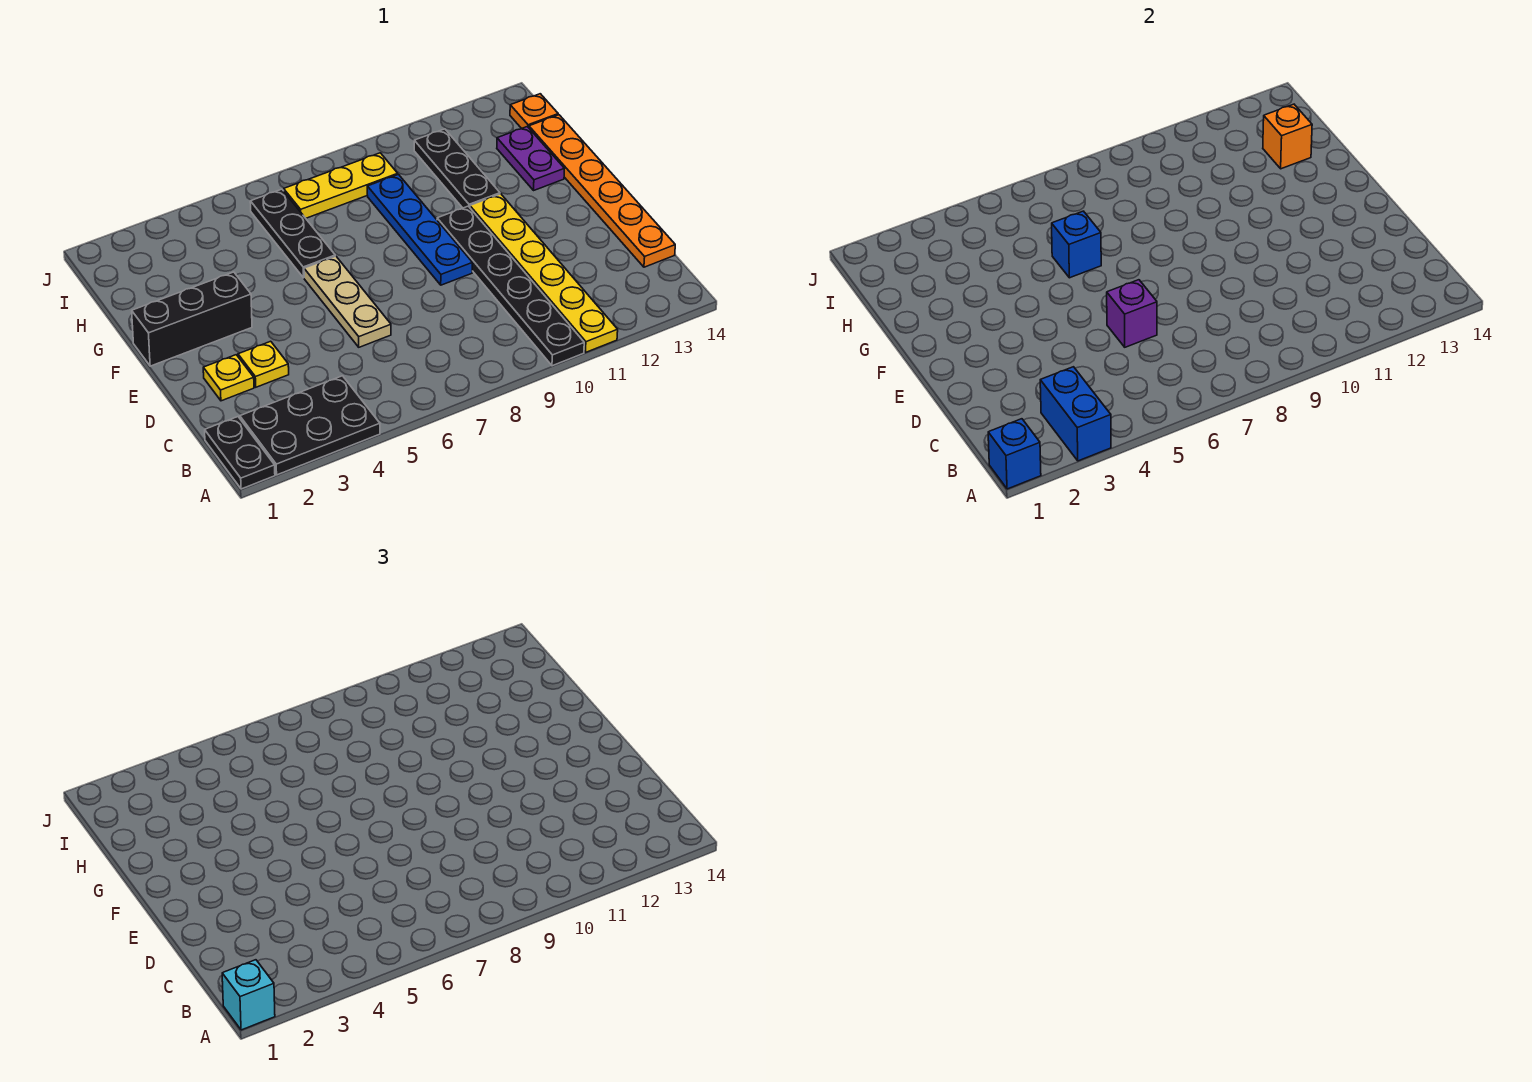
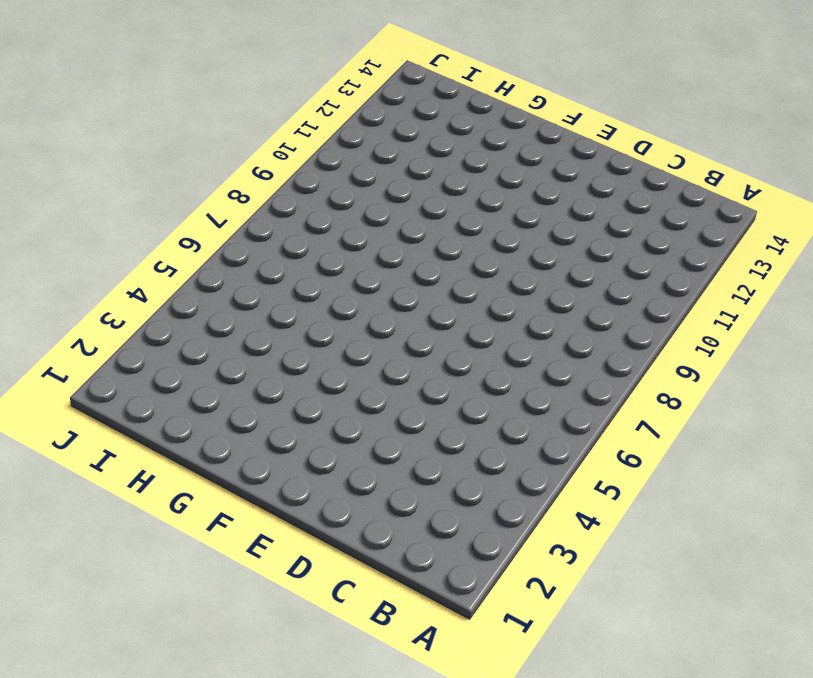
none -> black 1x2 plate [205,417,275,489]
none -> black 2x3 plate [240,376,380,475]
none -> black 1x6 plate [437,206,584,366]

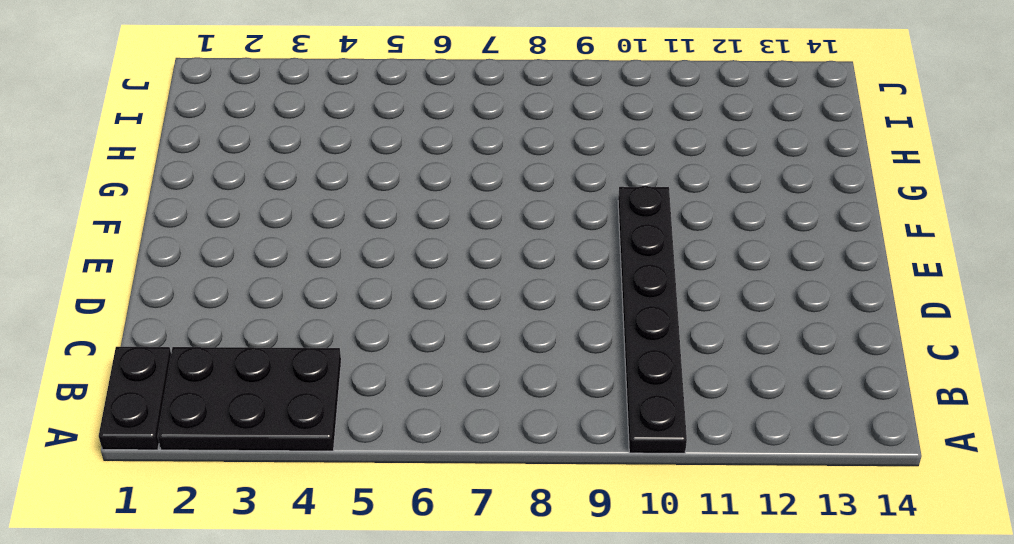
none -> yellow 1x6 plate [470,194,618,353]
none -> orange 1x6 plate [529,115,675,267]
none -> yellow 1x1 plate [203,355,254,401]

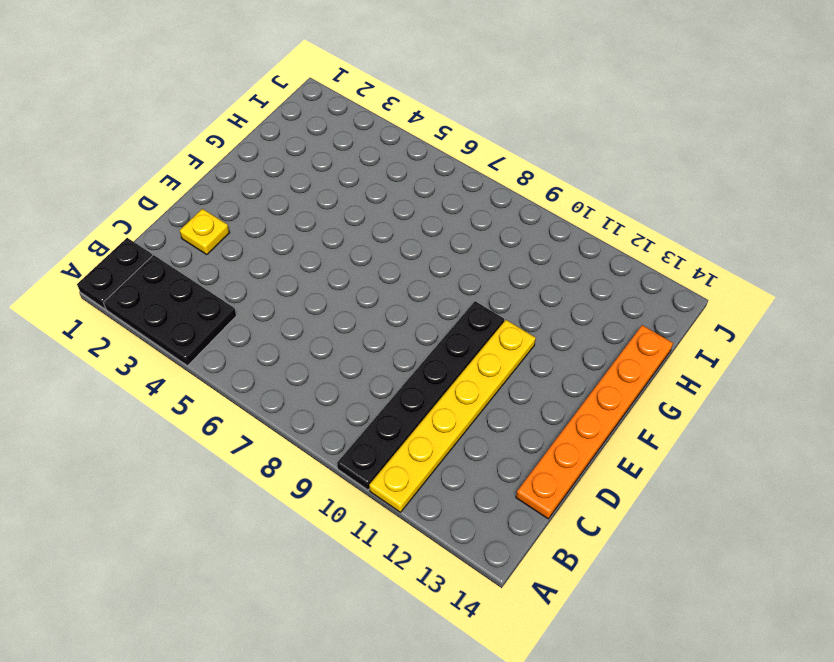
none -> yellow 1x1 plate [238,341,289,387]
none -> tan 1x3 plate [304,256,391,347]
none -> blue 1x4 plate [367,175,473,285]

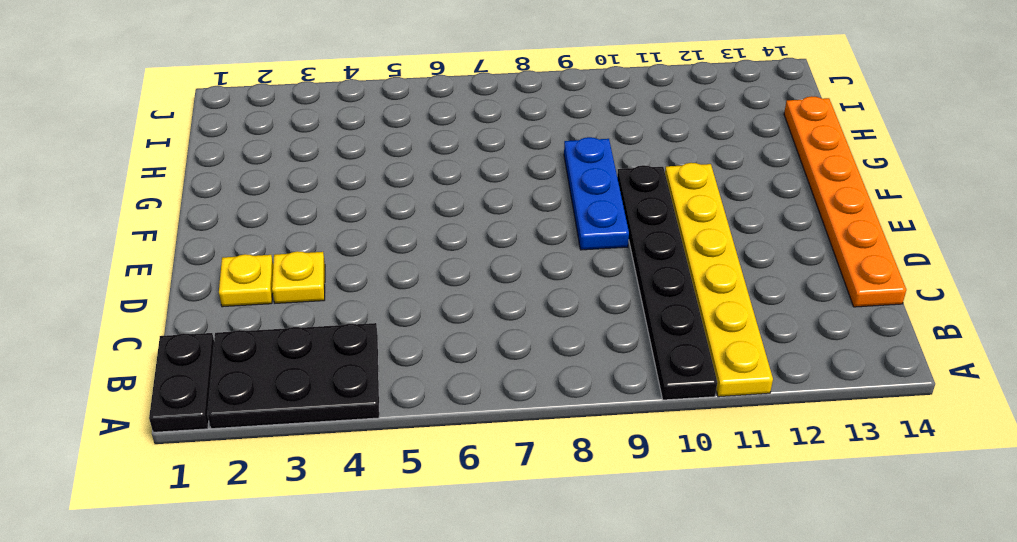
blue 1x3 plate [564,137,629,250] -> blue 1x4 plate [367,175,473,285]
none -> tan 1x3 plate [304,256,391,347]
none -> black 1x3 brick [132,272,252,366]
none -> black 1x3 plate [250,189,335,278]

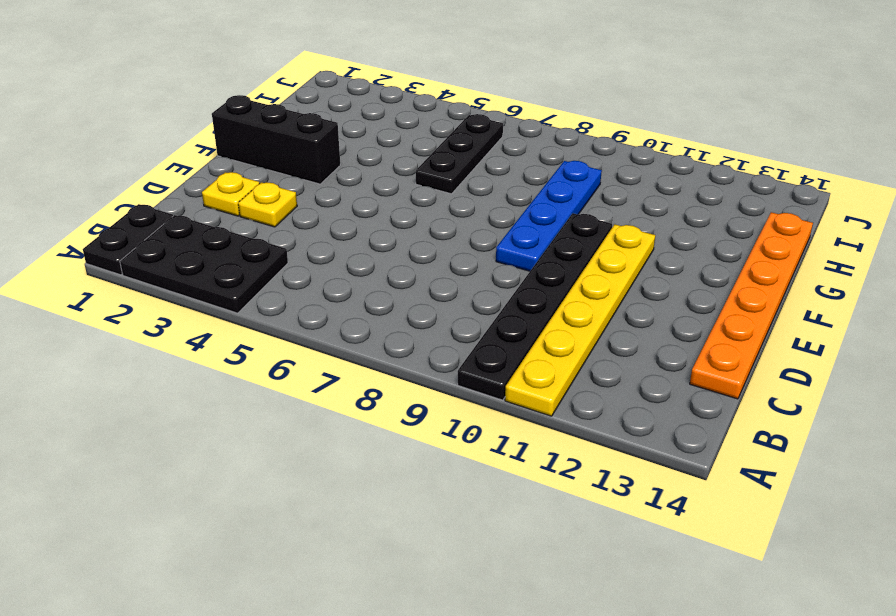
none -> tan 1x3 plate [304,256,391,347]
none -> black 1x3 plate [414,129,500,208]
none -> purple 1x2 plate [497,127,564,190]

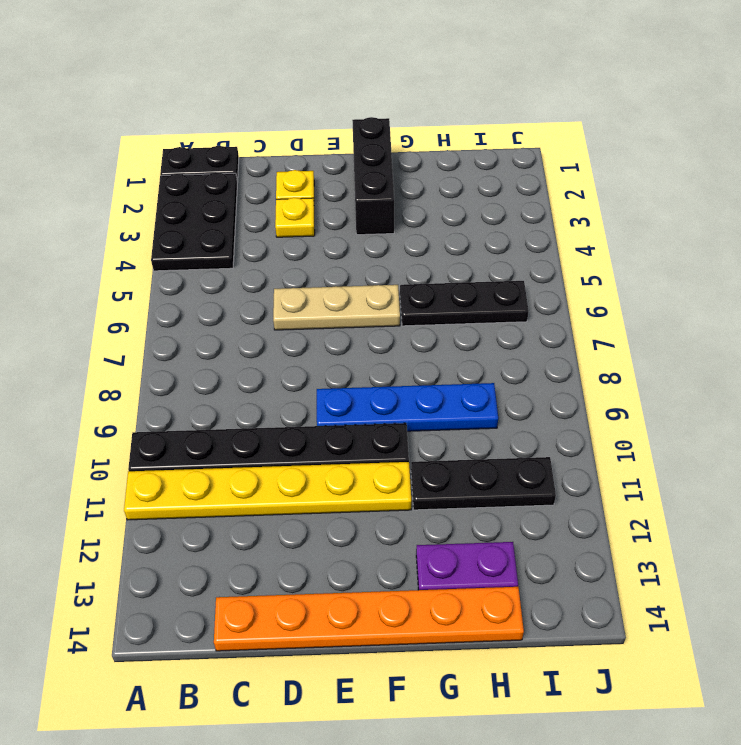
none -> yellow 1x3 plate [284,153,398,218]
none -> orange 1x1 plate [510,94,558,129]
none -> blue 1x1 brick [988,419,1041,489]

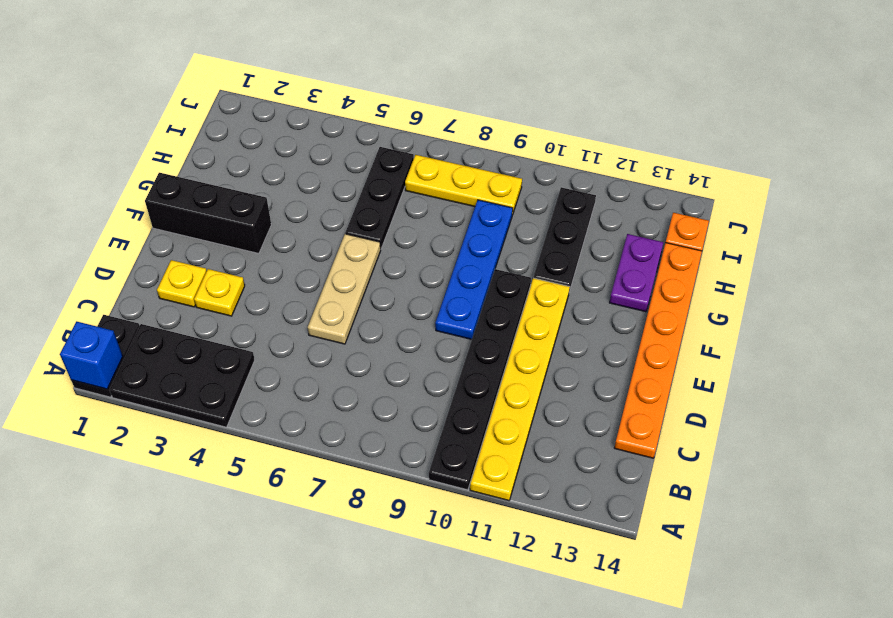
none -> blue 1x2 brick [1040,367,1111,461]
none -> purple 1x1 brick [1107,280,1157,347]
none -> blue 1x1 brick [1052,211,1101,278]

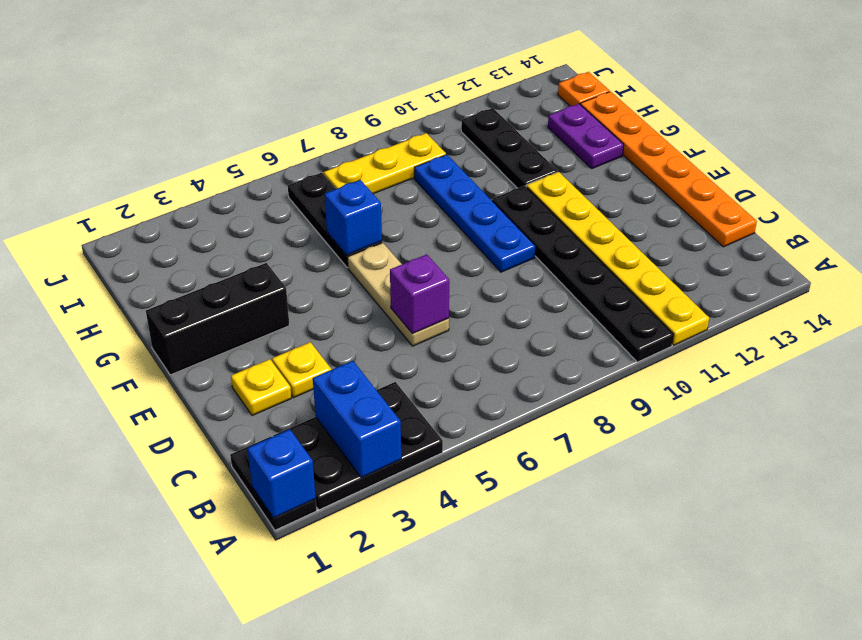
none -> orange 1x1 brick [1263,104,1312,169]
none -> cyan 1x1 brick [222,960,275,1030]

